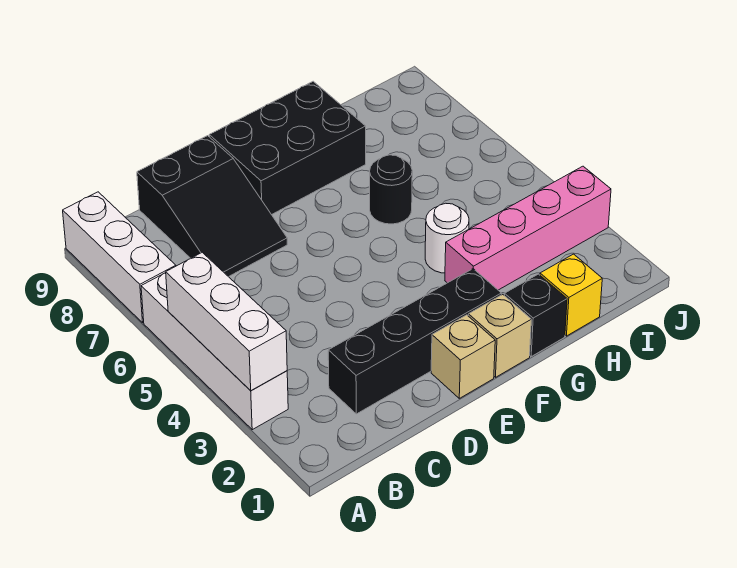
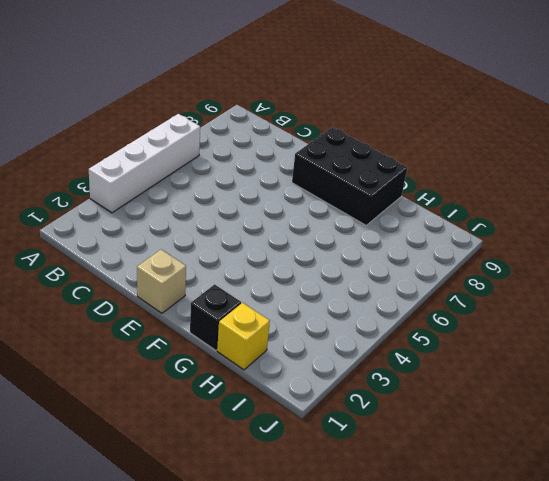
none -> white 1x3 brick [63,192,176,323]
none -> black 1x4 brick [328,269,501,414]
none -> black 2x3 slope [137,136,287,277]

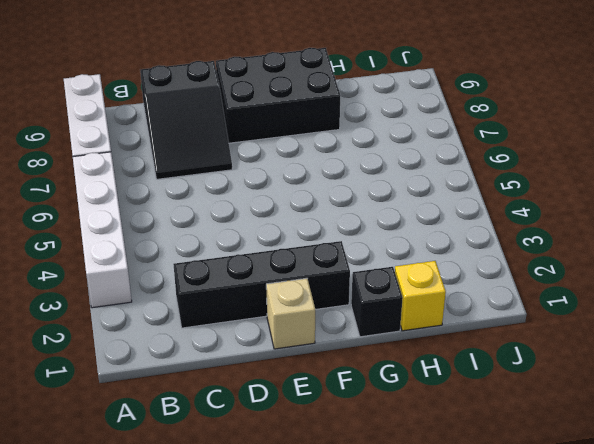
none -> tan 1x1 brick [468,294,531,377]
none -> pink 1x4 brick [445,166,611,290]
none -> white 1x1 round brick [425,203,469,273]

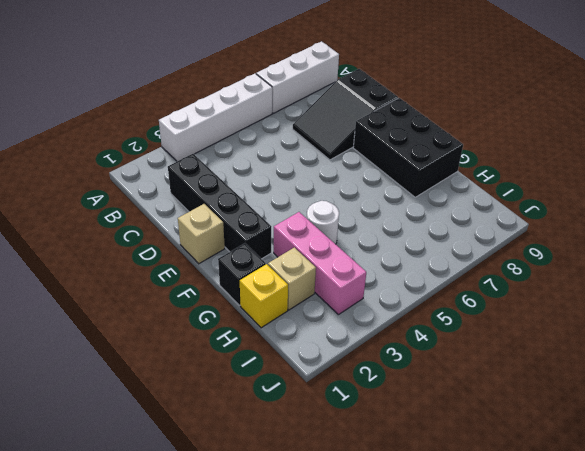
pink 1x3 brick [274,212,366,315] -> pink 1x4 brick [445,166,611,290]
tan 1x1 brick [268,247,316,310] -> tan 1x1 brick moved to [468,294,531,377]
none -> black 1x1 round brick [370,155,412,224]
none -> white 1x3 brick [166,252,287,391]

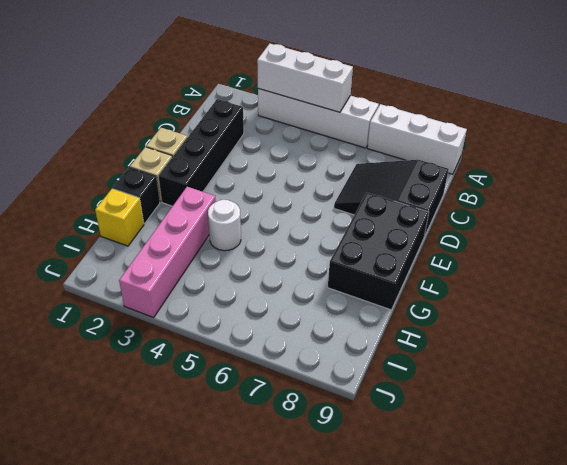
none -> black 1x1 round brick [370,155,412,224]

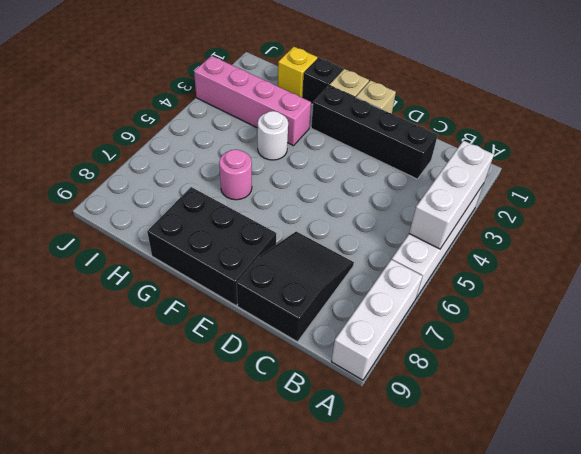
pink 1x1 round brick [219,149,252,200] -> black 1x1 round brick [370,155,412,224]

